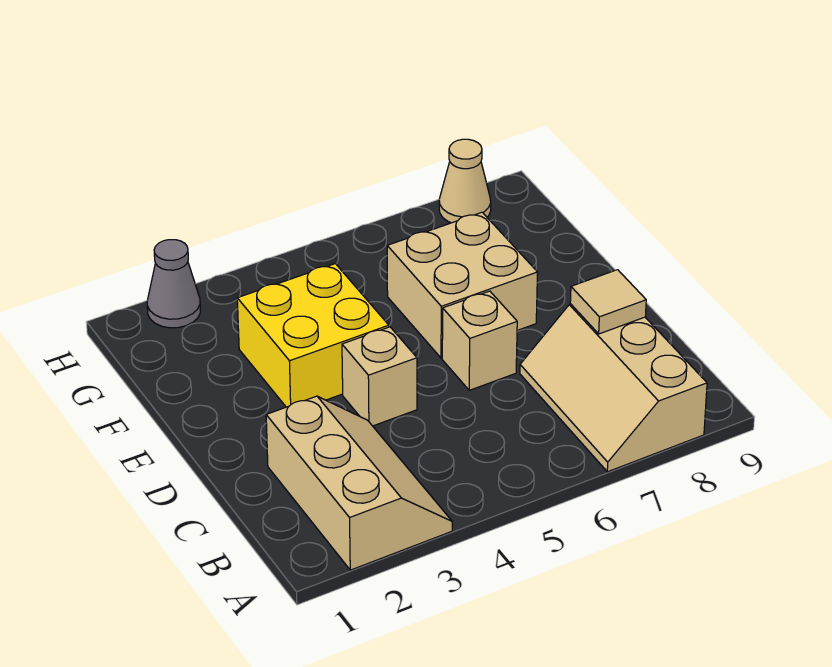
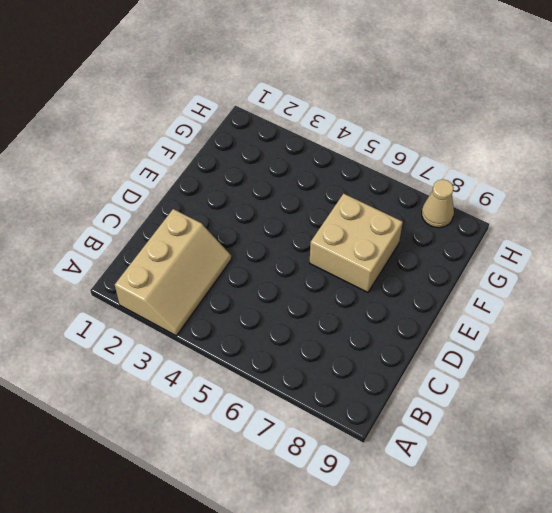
none -> tan 2x3 slope [520,304,707,472]
none -> tan 1x1 brick [342,327,417,426]

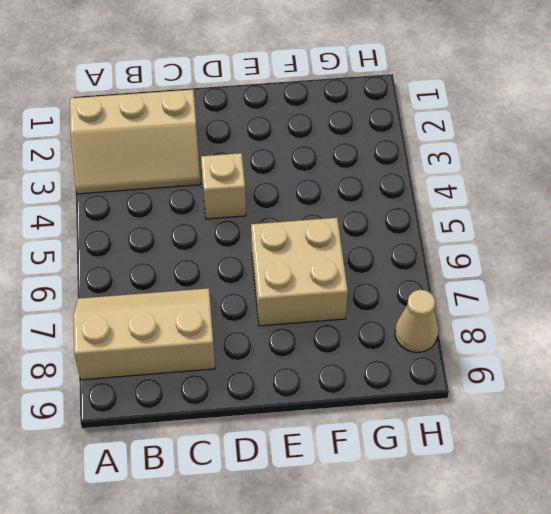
none -> tan 1x1 brick [442,291,517,390]
none -> yellow 2x2 brick [237,264,389,407]

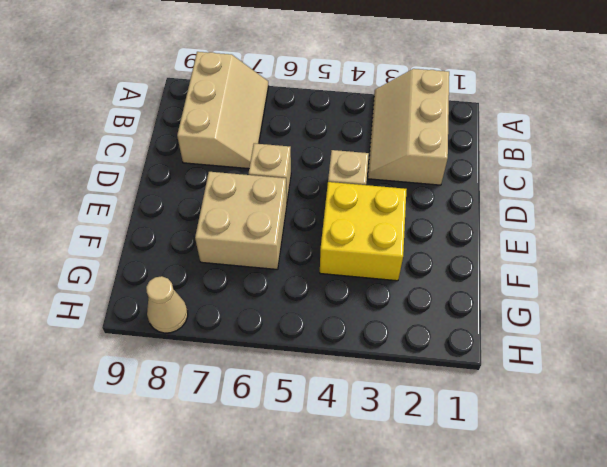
none -> grey 1x1 cone [147,240,200,328]
none -> tan 1x1 tile [570,270,646,334]

